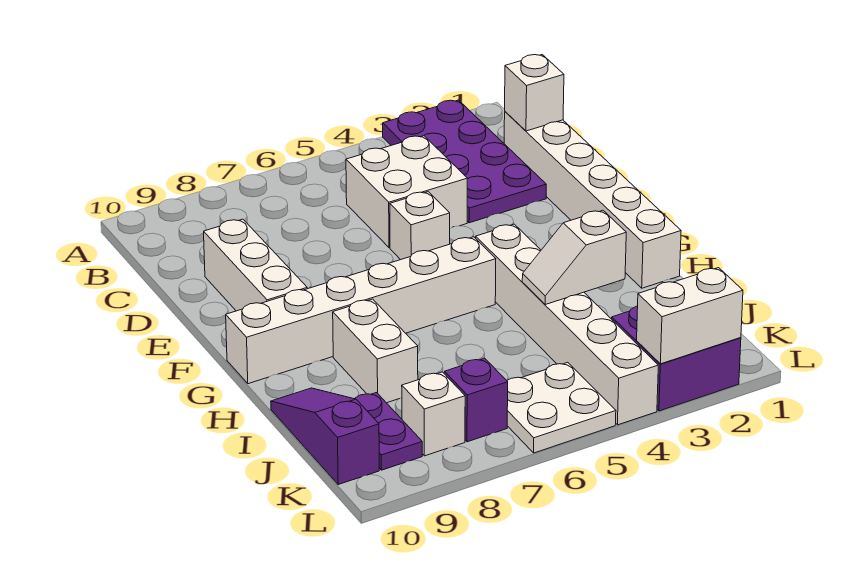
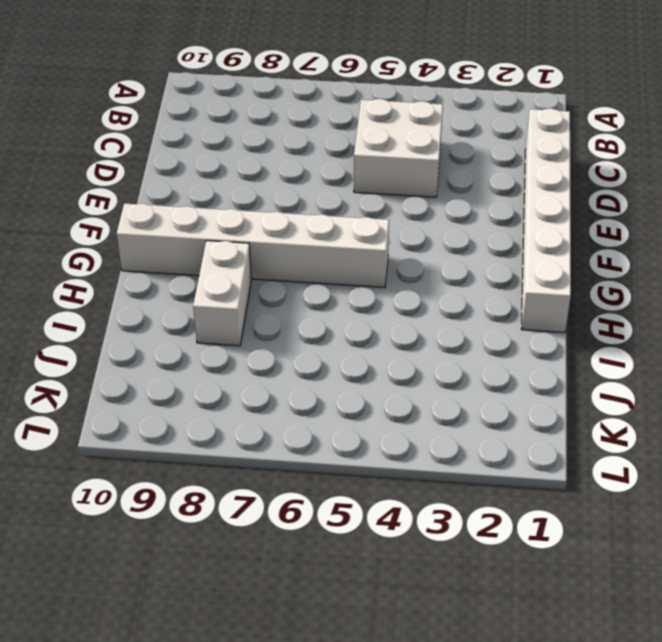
none -> purple 2x4 plate [383,100,546,223]
none -> white 1x3 brick [204,219,307,311]
none -> white 1x1 brick [390,192,450,260]

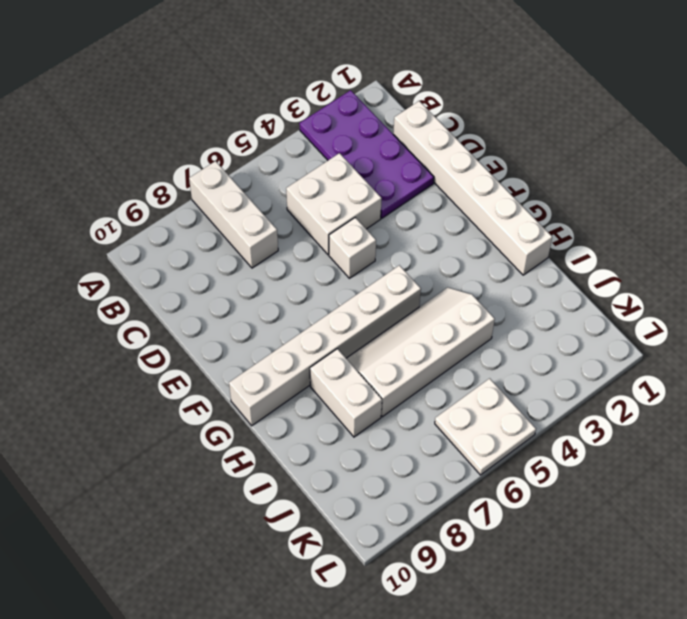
white 1x3 brick [189,161,278,268] -> white 1x3 brick moved to [204,219,307,311]
white 2x4 slope [346,287,495,417] -> white 1x6 brick [476,224,658,425]
none -> purple 1x3 slope [271,388,379,484]
none -> purple 1x2 plate [355,393,422,470]
none -> purple 2x2 brick [612,306,741,411]

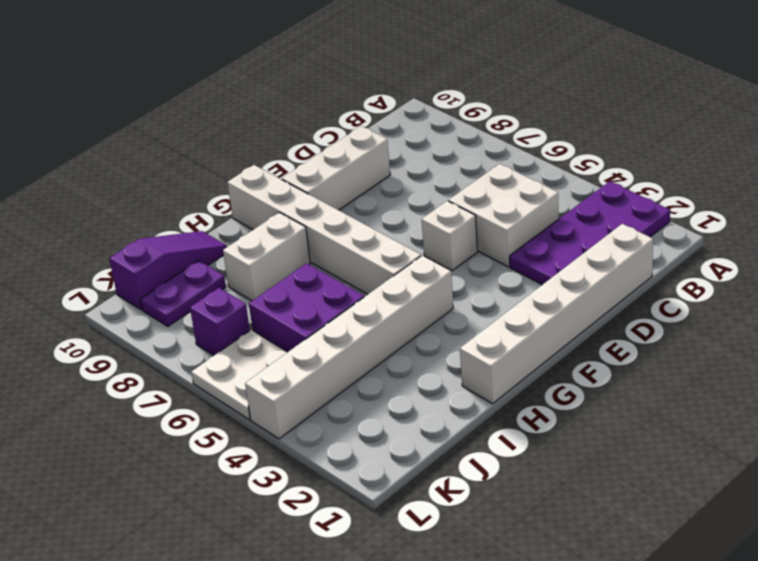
purple 2x2 brick [249,263,364,352] -> purple 2x2 brick moved to [612,306,741,411]
none -> white 1x1 brick [402,372,465,456]
none -> white 1x1 brick [505,55,564,131]
none -> white 1x2 slope [522,210,626,305]

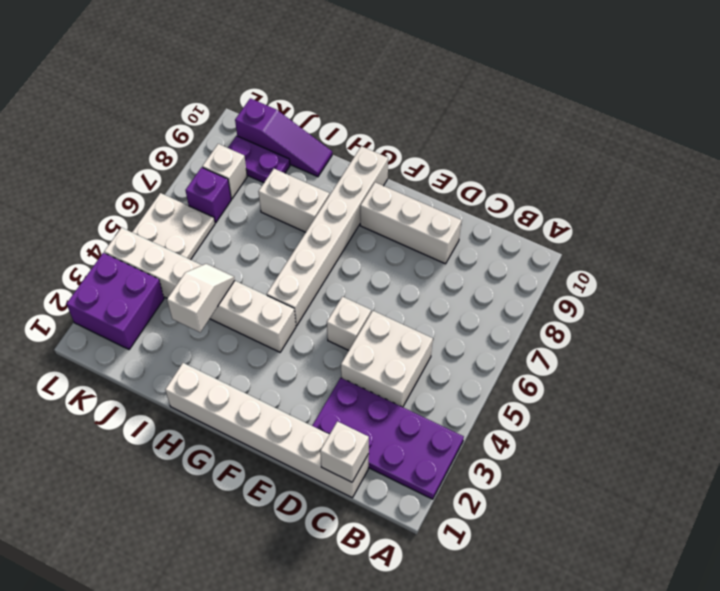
none -> white 1x2 brick [637,268,743,364]

